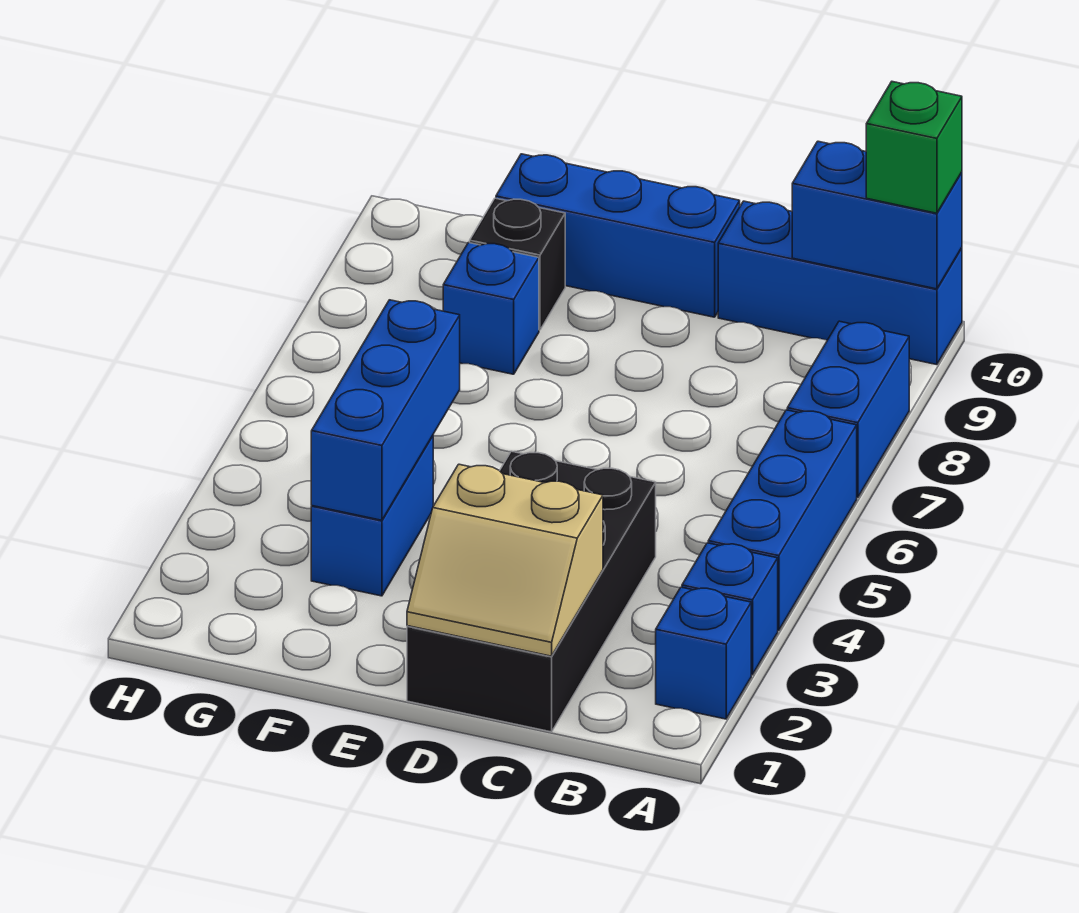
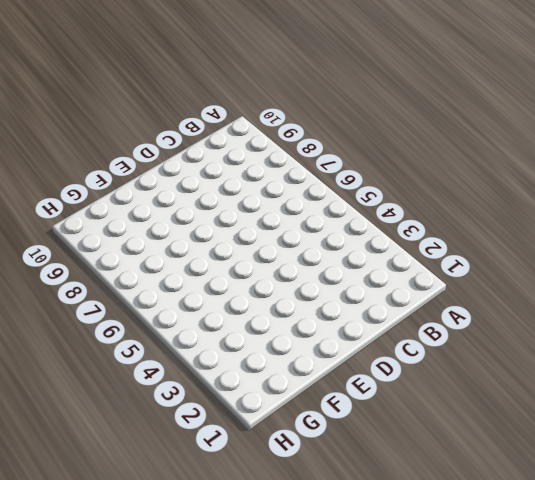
none -> blue 1x1 brick [656,587,751,719]
none -> blue 1x1 brick [682,543,778,675]
none -> blue 1x3 brick [708,410,857,631]

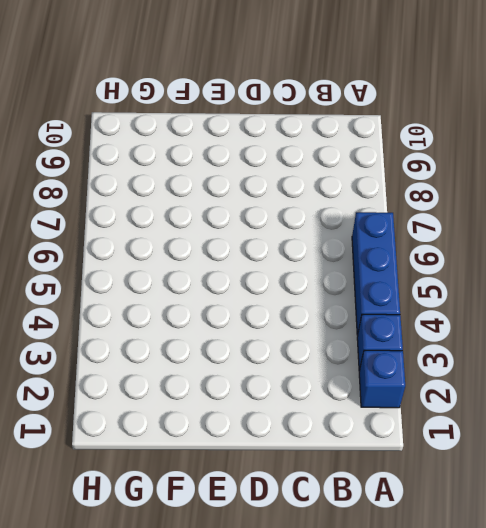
none -> blue 1x2 brick [787,321,909,498]
none -> blue 1x3 brick [718,201,962,365]
none -> black 2x4 brick [407,451,656,732]

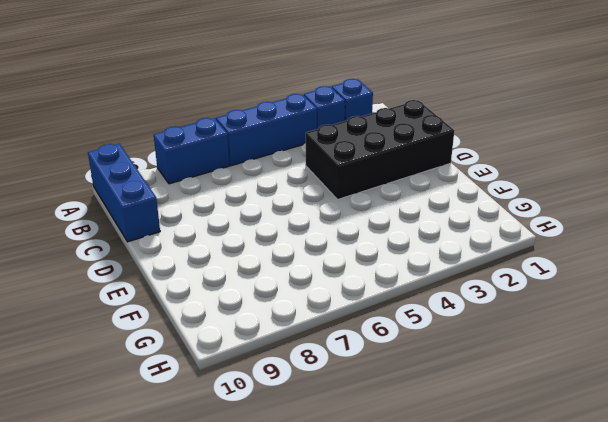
none -> blue 1x3 brick [496,154,740,317]
none -> blue 1x2 brick [311,436,433,596]
none -> blue 1x1 brick [443,243,539,374]

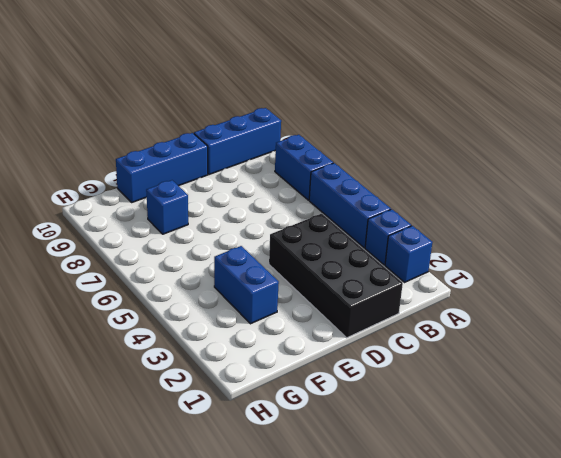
none -> black 1x1 brick [470,198,565,330]
none -> blue 1x2 brick [792,141,962,289]
none -> tan 2x2 slope [407,464,603,656]

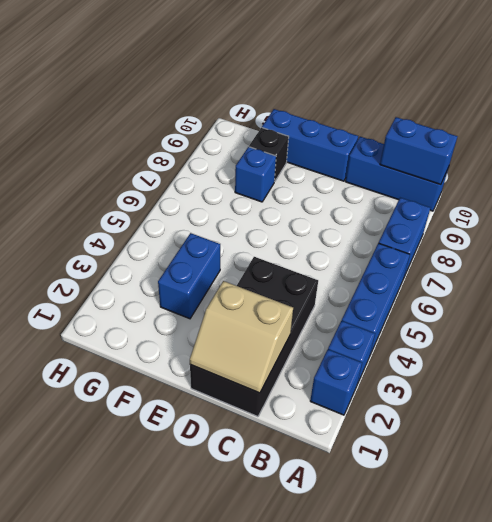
none -> blue 1x3 brick [311,300,460,520]
none -> green 1x1 brick [866,82,962,213]

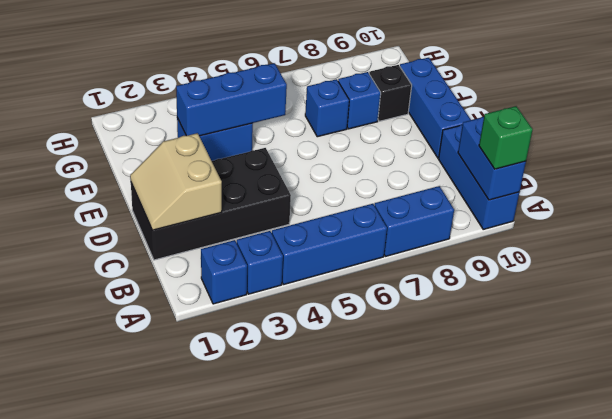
blue 1x1 brick [305,79,349,137] -> none

